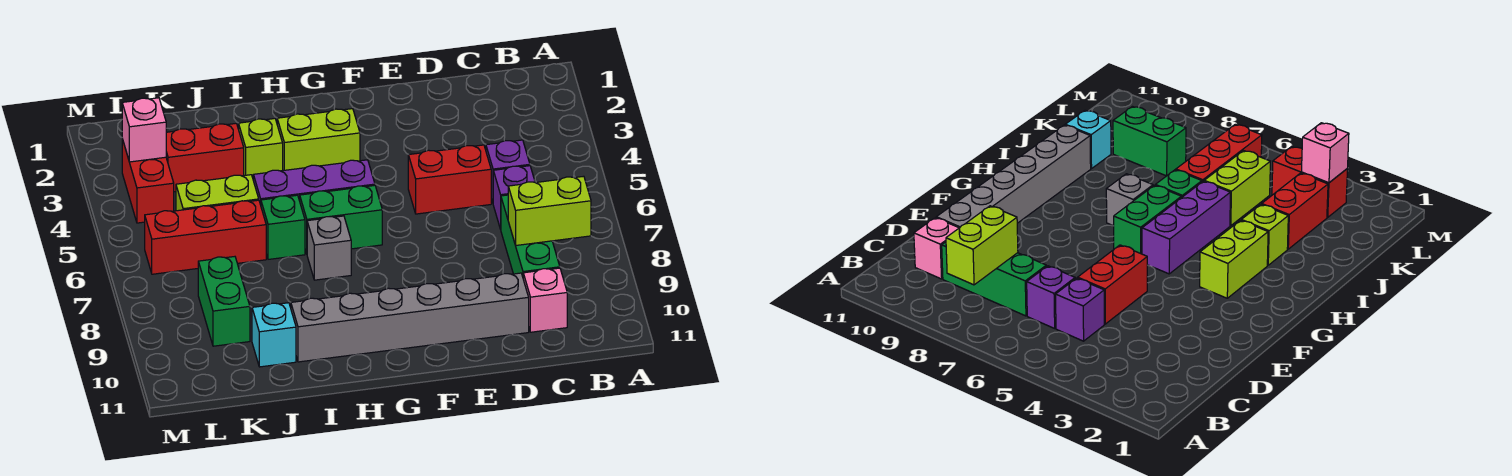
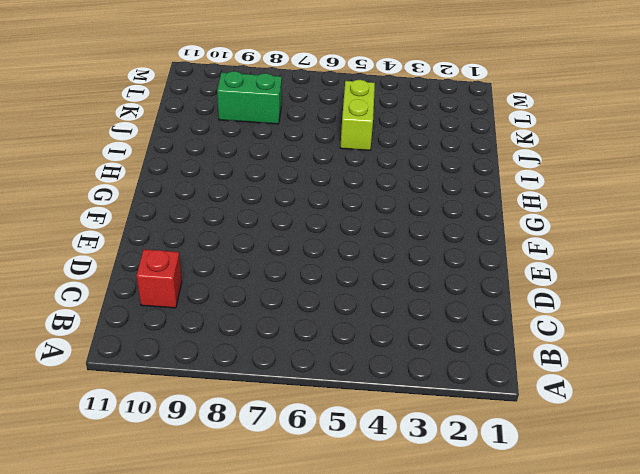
red 1x1 brick [137,249,182,308] -> pink 1x1 brick [523,268,567,332]
none -> purple 1x1 brick [486,140,530,202]
none -> purple 1x1 brick [493,166,535,229]
none -> green 1x3 brick [501,195,560,277]

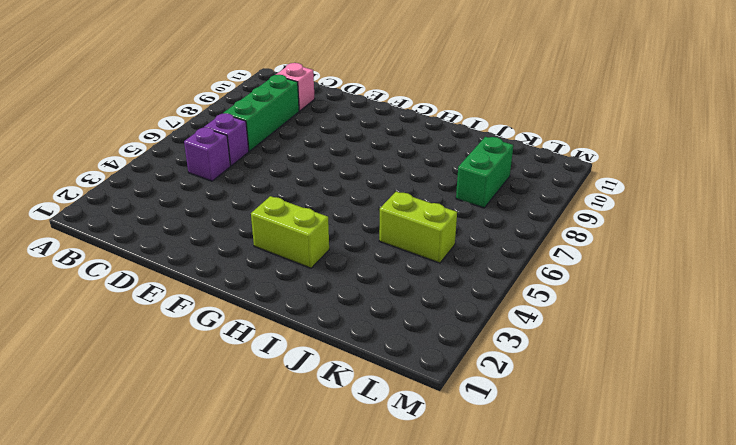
none -> red 1x2 brick [408,145,491,214]
none -> grey 1x6 brick [291,273,529,362]
none -> purple 1x3 brick [253,160,375,205]

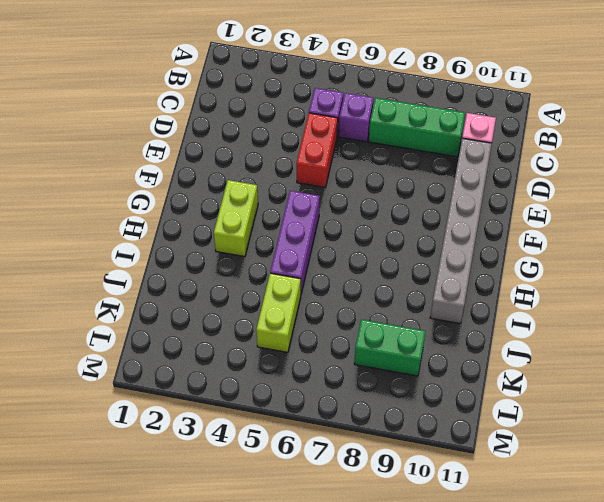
none -> green 1x2 brick [300,185,382,253]
none -> grey 1x1 brick [307,216,351,280]
none -> lime 1x1 brick [239,119,283,178]

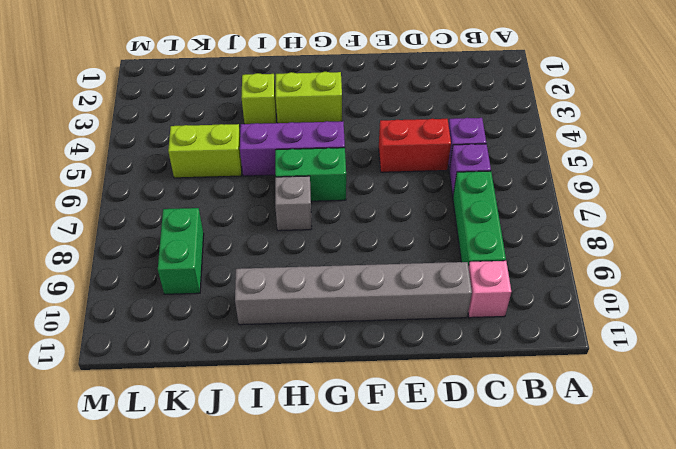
none -> green 1x1 brick [261,195,305,259]
none -> red 1x2 brick [166,124,244,192]
none -> red 1x3 brick [145,200,266,274]

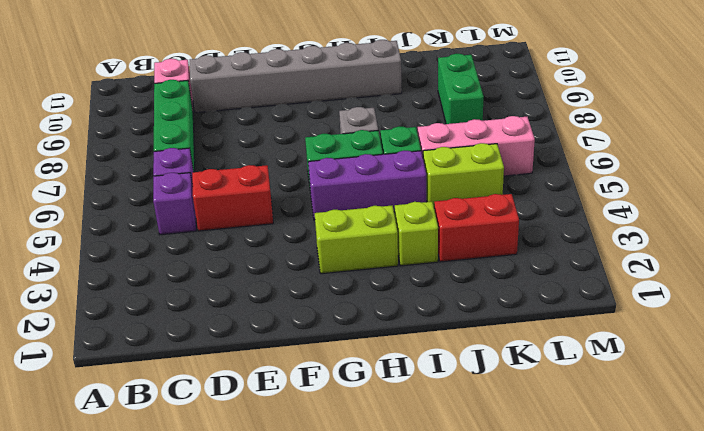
pink 1x3 brick [418,116,535,176] -> red 1x3 brick [145,200,266,274]
none -> cyan 1x1 brick [252,303,296,367]
none -> red 1x2 brick [122,139,174,223]
none -> lime 1x2 brick [508,176,591,245]

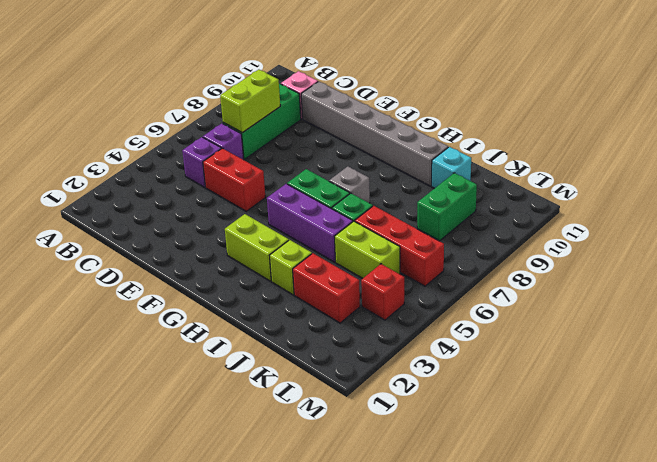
lime 1x2 brick [220,70,280,133] -> lime 1x2 brick turned to [508,176,591,245]
red 1x1 brick [361,264,404,320] -> red 1x2 brick [122,139,174,223]
none -> pink 1x1 brick [122,98,166,162]

